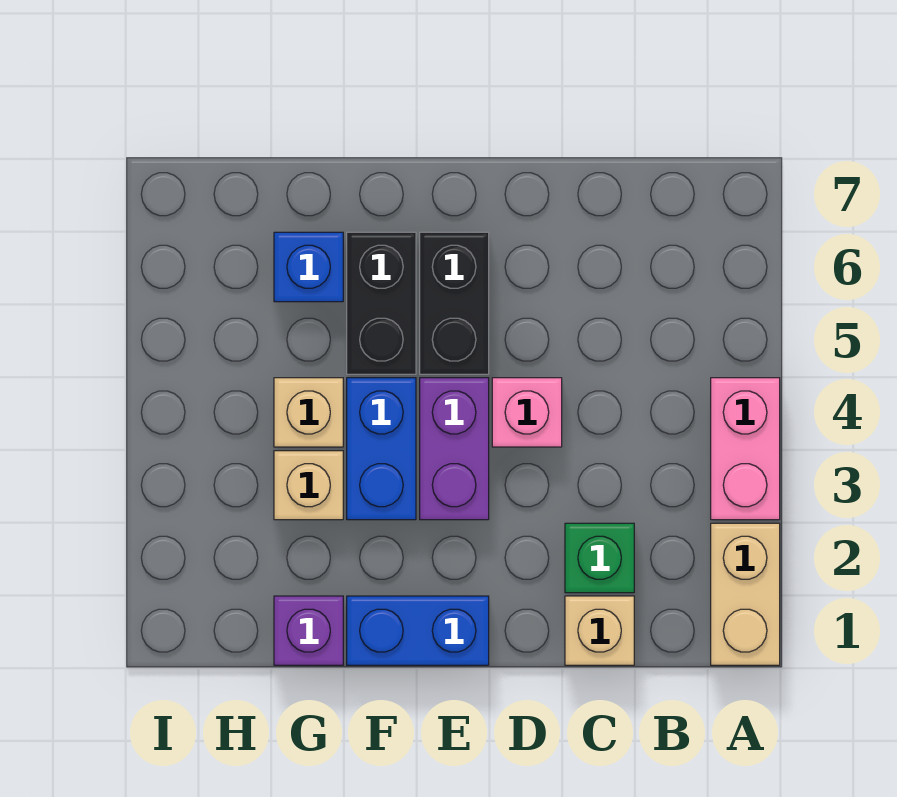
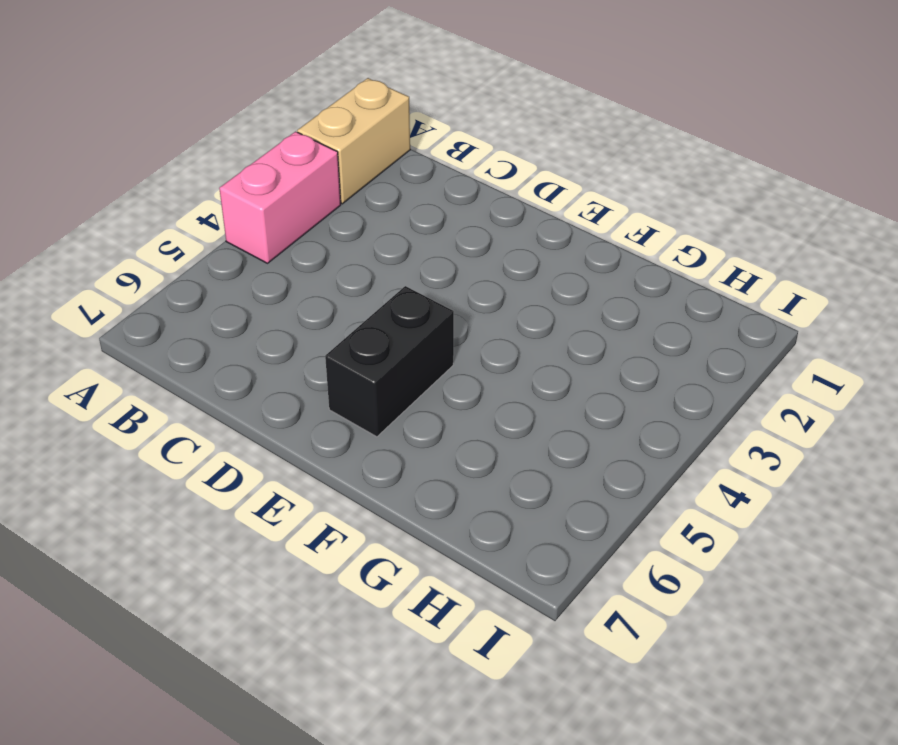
none -> tan 1x1 brick [565,596,634,665]
none -> green 1x1 brick [565,523,634,593]
none -> pink 1x1 brick [492,378,562,447]

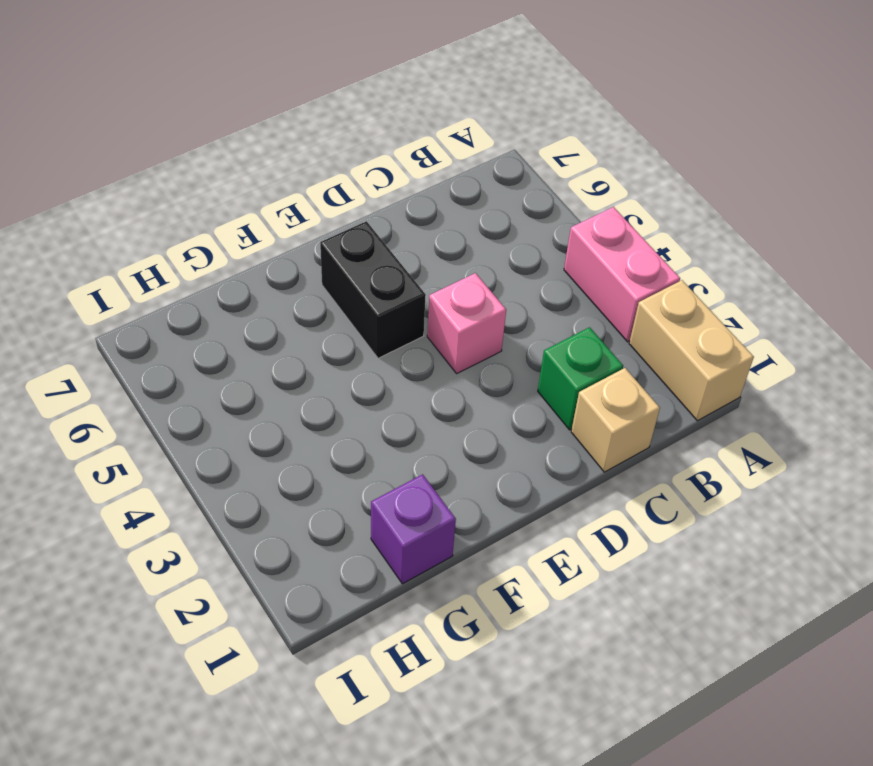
none -> blue 1x2 brick [347,596,489,665]
none -> purple 1x2 brick [420,378,489,520]
none -> blue 1x2 brick [347,378,416,520]

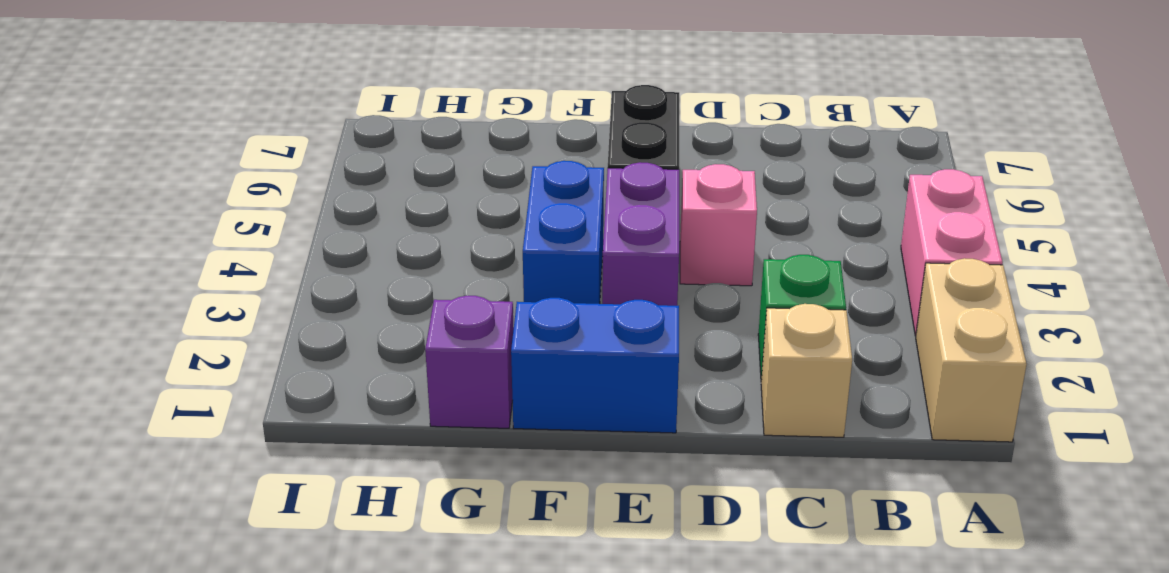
none -> black 1x2 brick [347,232,416,374]
none -> tan 1x1 brick [274,451,343,520]
none -> tan 1x1 brick [274,378,343,447]

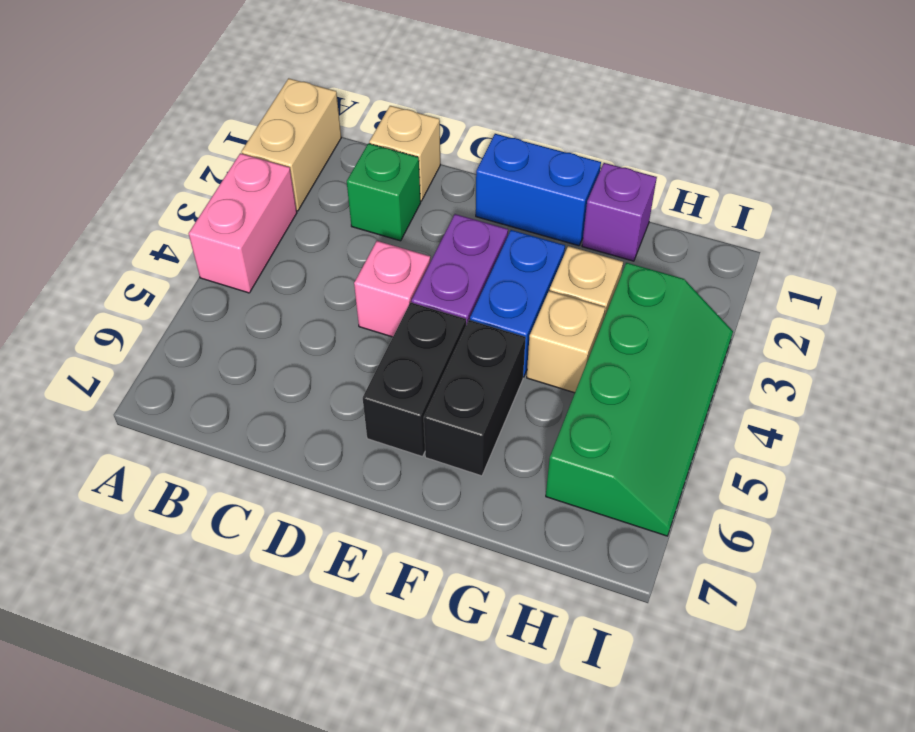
green 2x4 slope [546,263,733,536] -> none
none -> blue 1x1 brick [274,232,343,302]

